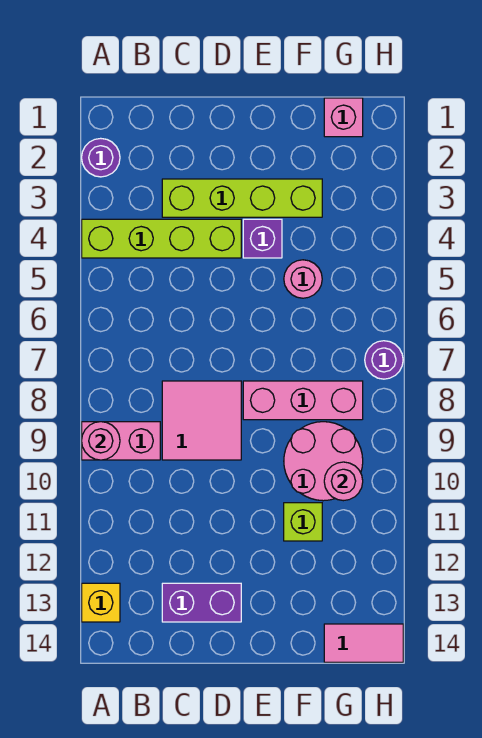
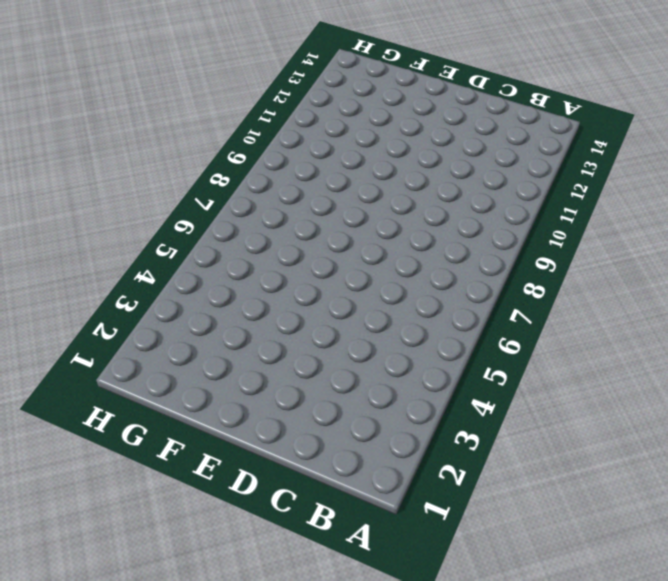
none -> purple 1x1 round brick [82,138,120,177]
none -> lime 1x4 brick [82,219,241,258]
none -> pink 1x2 brick [82,422,160,460]

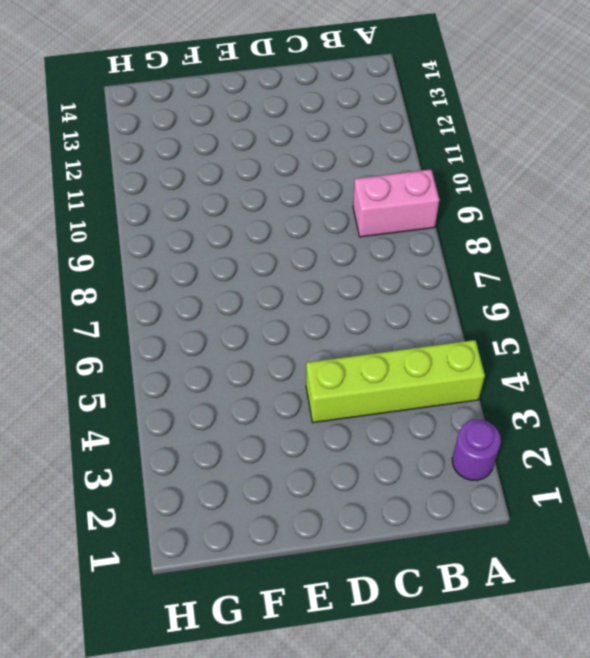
none -> yellow 1x1 brick [82,583,120,622]
none -> lime 1x4 brick [162,179,322,217]
none -> pink 2x2 tile [162,381,241,460]

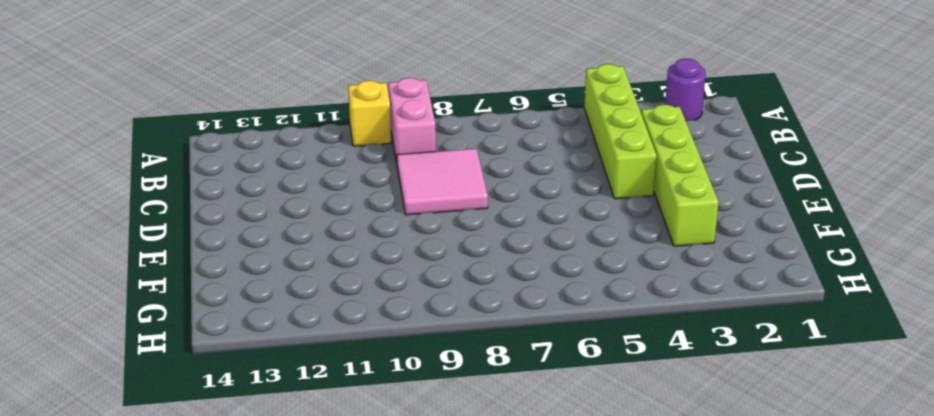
yellow 1x1 brick [348,81,391,146] -> yellow 1x1 brick moved to [82,583,120,622]
none -> purple 1x2 brick [162,583,241,622]
none -> purple 1x1 brick [243,219,282,258]
none -> pink 1x3 brick [243,381,363,420]

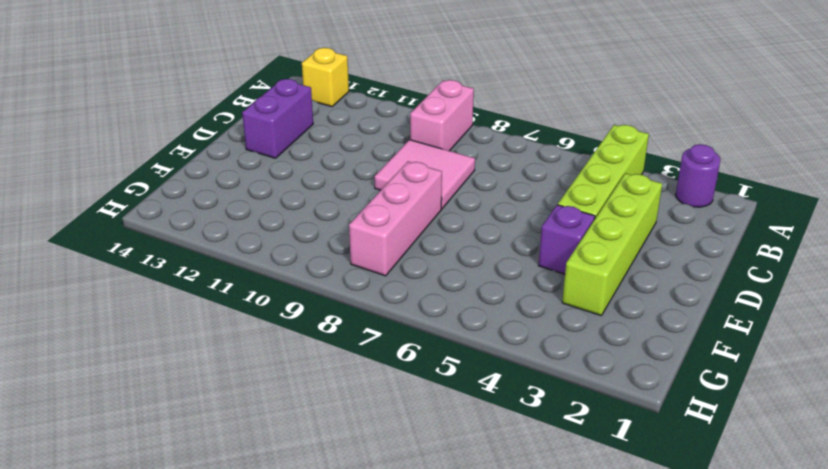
none -> pink 1x1 round brick [284,260,322,298]
none -> pink 2x2 round brick [284,422,363,501]
none -> lime 1x1 brick [284,503,322,541]

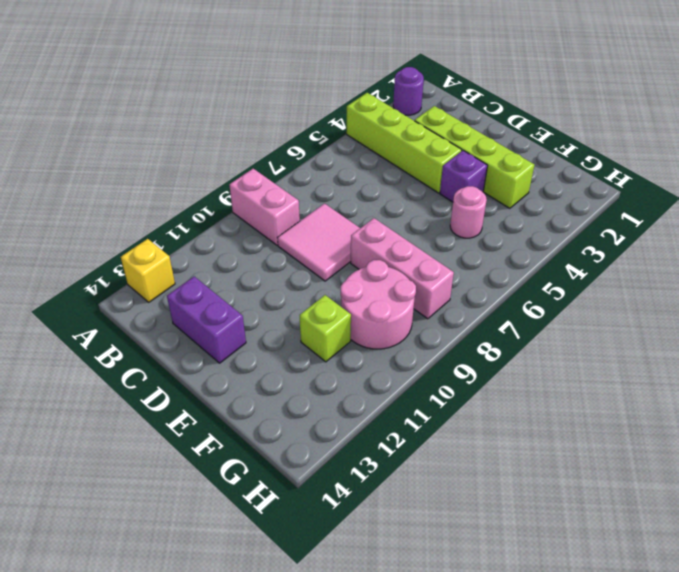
none -> pink 1x1 brick [324,98,363,137]
none -> pink 1x2 tile [324,624,403,662]
none -> purple 1x1 round brick [365,341,403,379]

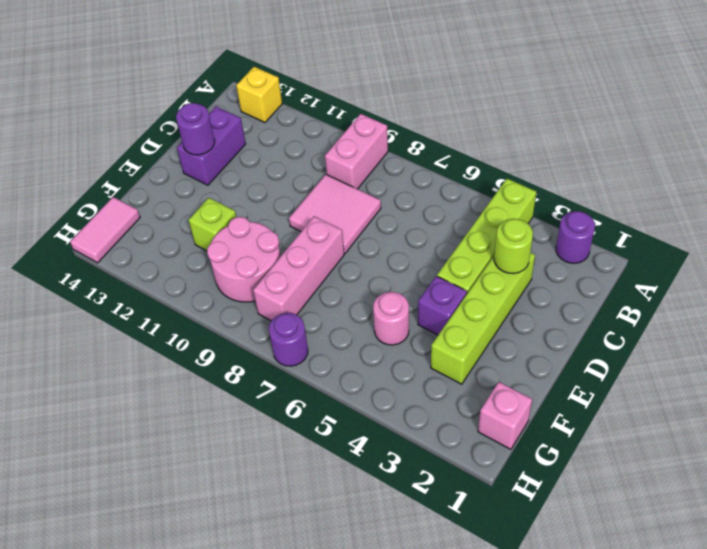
lime 1x1 round brick [494,219,533,274] -> none
purple 1x1 round brick [176,103,215,155] -> none
none -> pink 1x1 round brick [82,422,120,460]
none -> pink 1x1 round brick [324,462,363,501]

